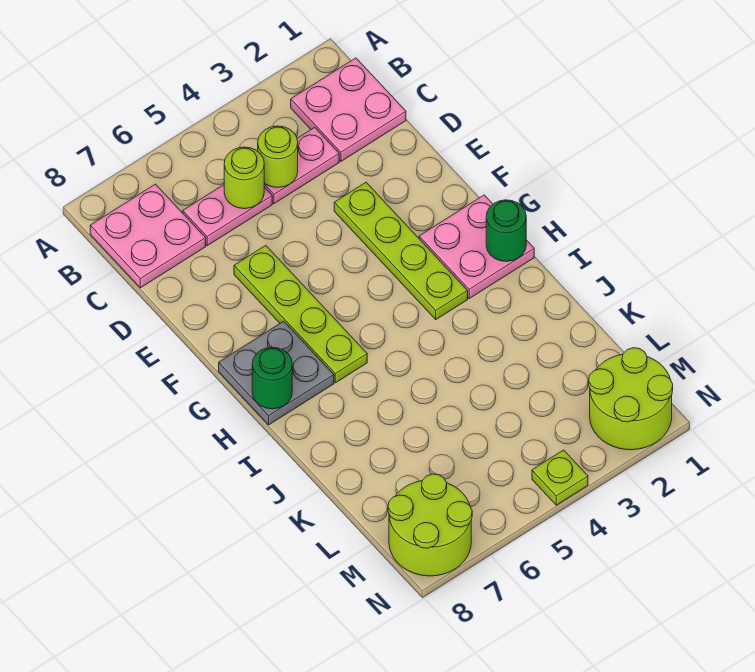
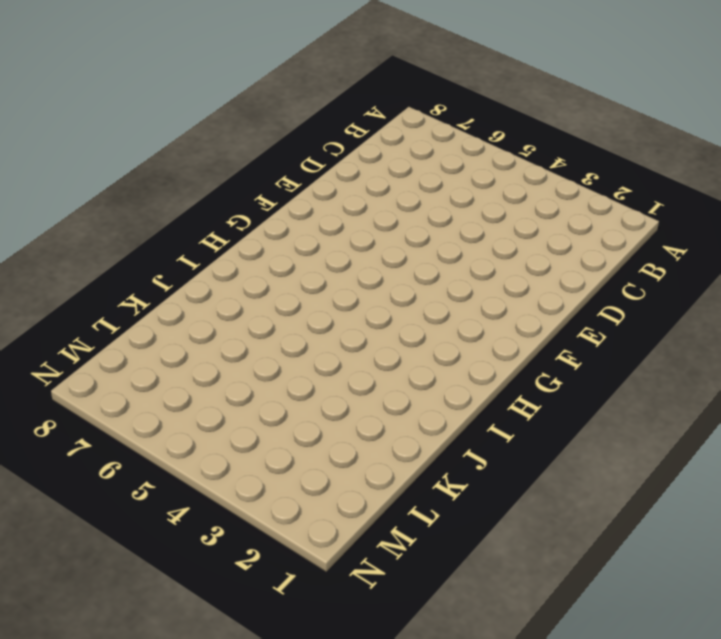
none -> pink 2x2 plate [291,58,406,161]
none -> pink 2x2 plate [90,184,206,288]
none -> pink 1x2 plate [264,128,339,204]

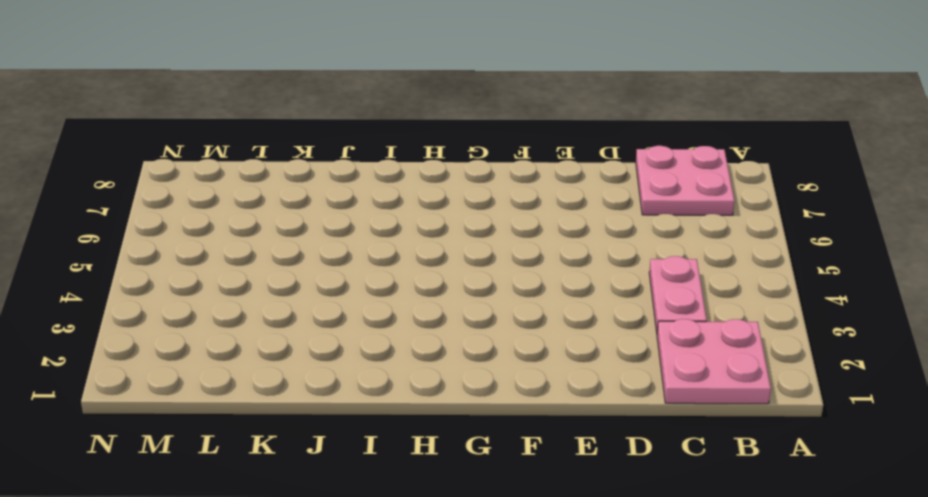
none -> pink 1x2 plate [183,185,272,246]
none -> lime 1x4 plate [334,182,468,319]
none -> lime 1x4 plate [234,246,367,383]

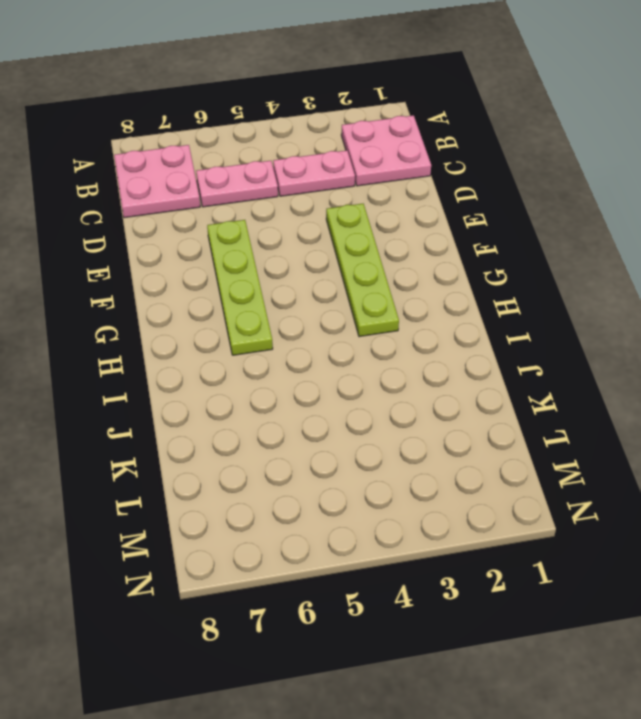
none -> pink 2x2 plate [419,195,534,298]
none -> grey 2x2 plate [219,321,334,425]
none -> lime 2x2 round brick [589,348,673,450]

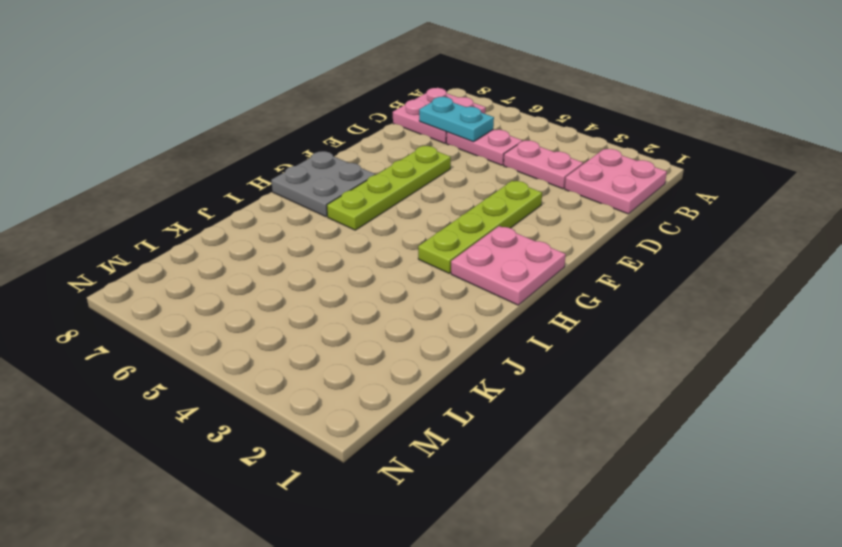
cyan 1x2 plate [419,97,494,142] -> none
none -> lime 2x2 round brick [589,348,673,450]
none -> lime 2x2 round brick [388,474,472,576]
none -> lime 1x1 plate [532,450,588,505]

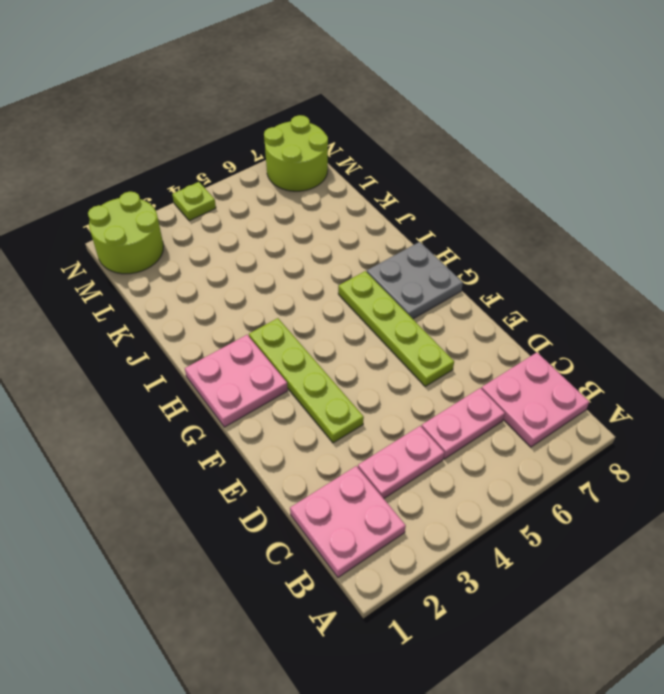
none -> lime 1x1 round brick [258,126,298,188]
none -> lime 1x1 round brick [224,147,264,209]
none -> green 1x1 round brick [486,200,526,261]

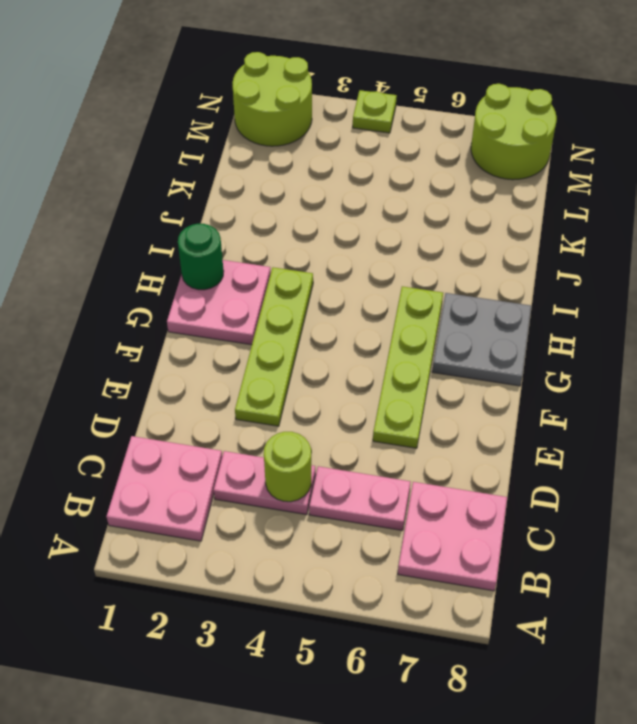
none -> lime 1x1 round brick [224,147,264,209]
none -> green 1x1 round brick [252,347,292,409]

